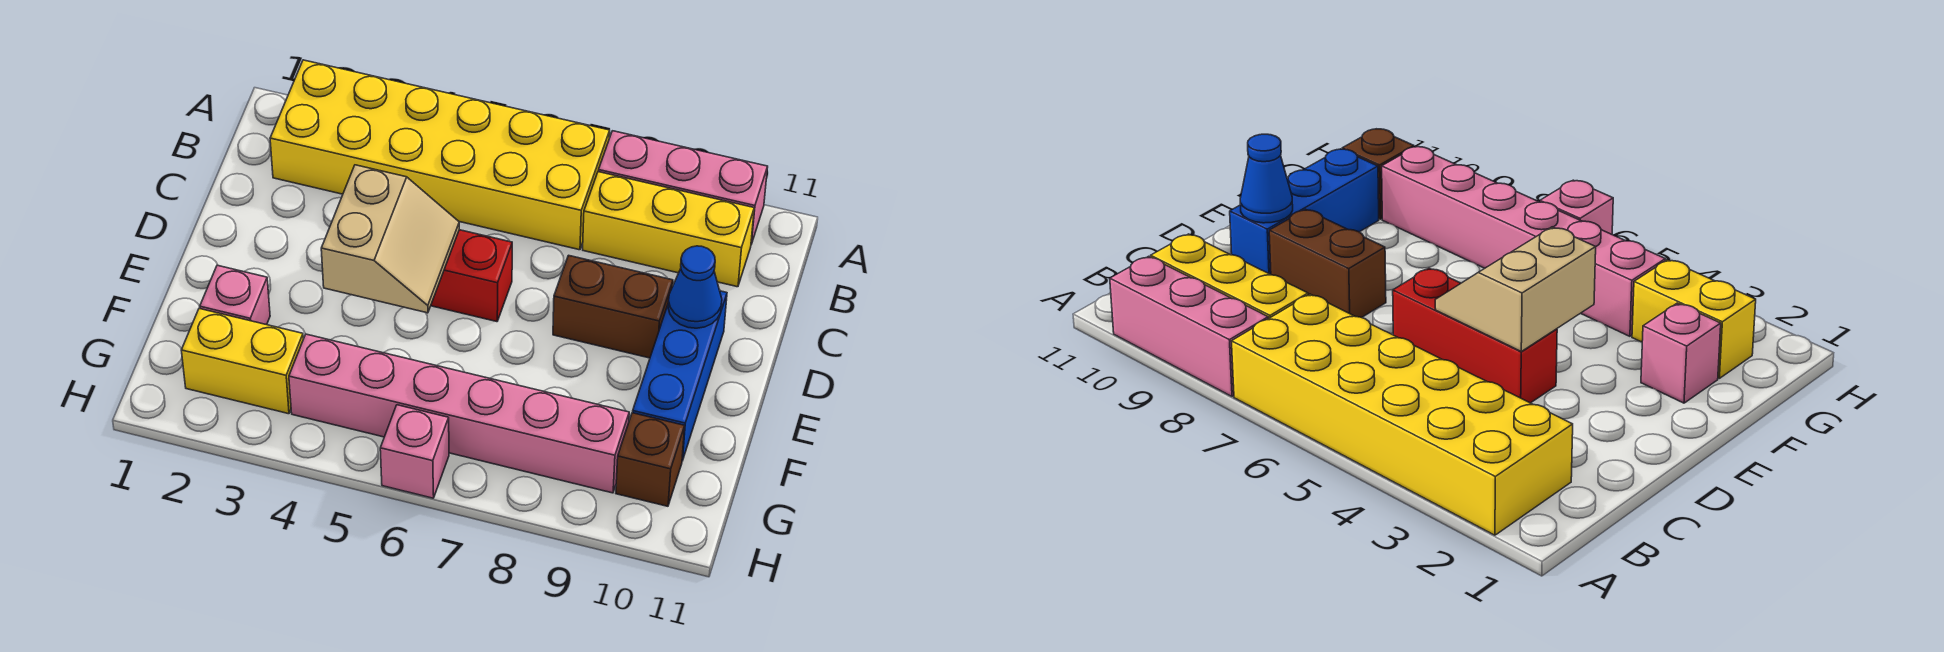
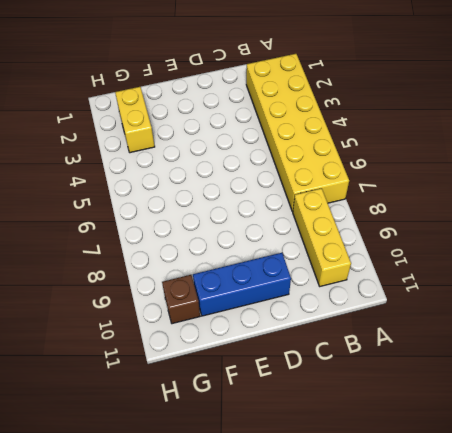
none -> pink 1x3 brick [598,131,768,244]
none -> red 1x3 brick [431,230,512,322]
none -> brown 1x2 brick [553,255,673,358]

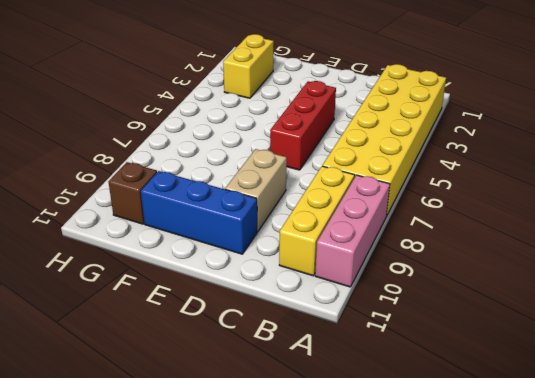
tan 1x2 brick [225,149,287,231] -> brown 1x2 brick [553,255,673,358]
none -> pink 1x1 brick [200,265,270,325]
none -> pink 1x6 brick [289,334,629,493]
none -> pink 1x1 brick [380,405,449,498]

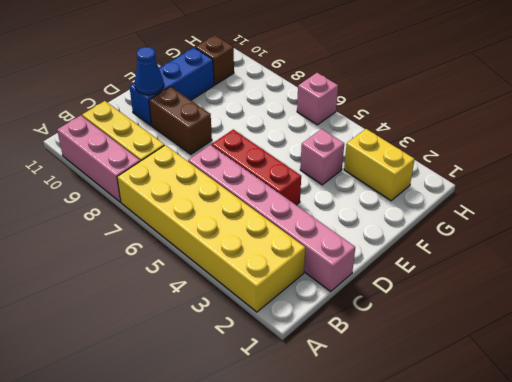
pink 1x6 brick [188,145,355,291] -> pink 1x6 brick moved to [289,334,629,493]
pink 1x1 brick [300,129,344,185] -> pink 1x1 brick moved to [200,265,270,325]
none -> tan 2x2 slope [321,165,459,313]

